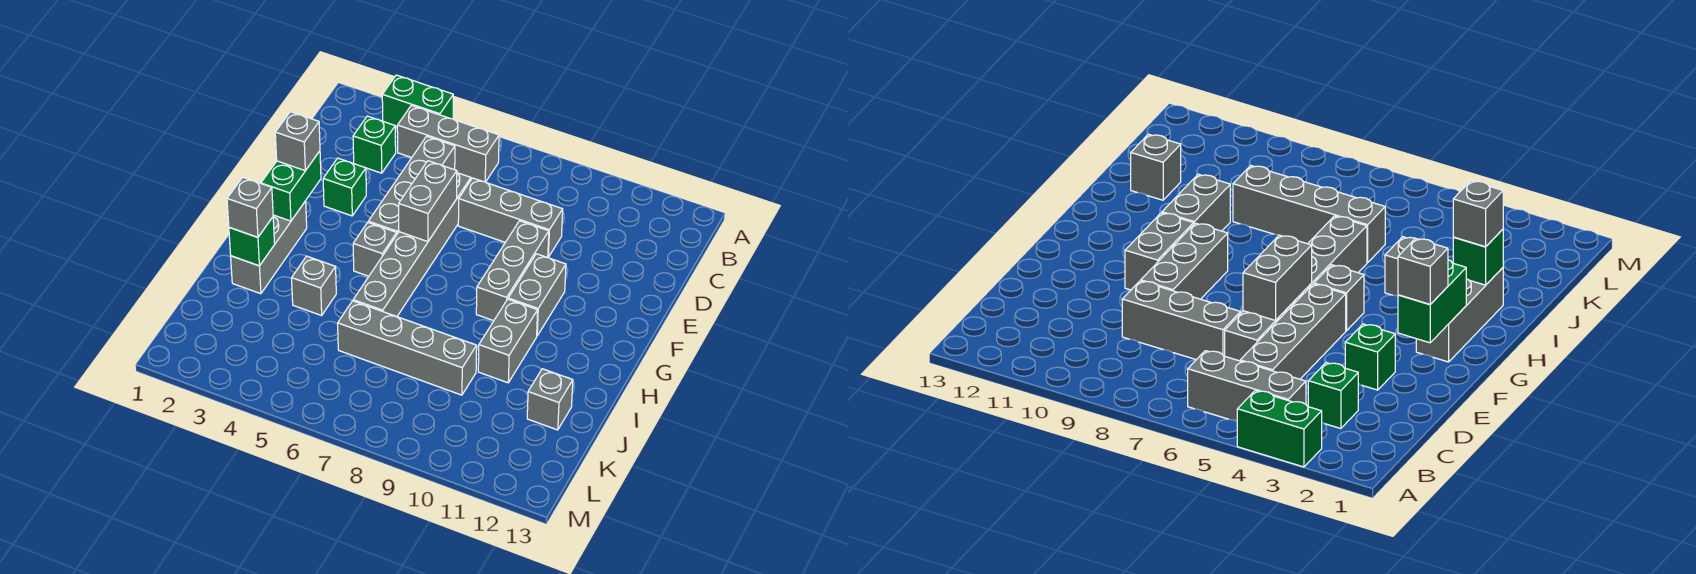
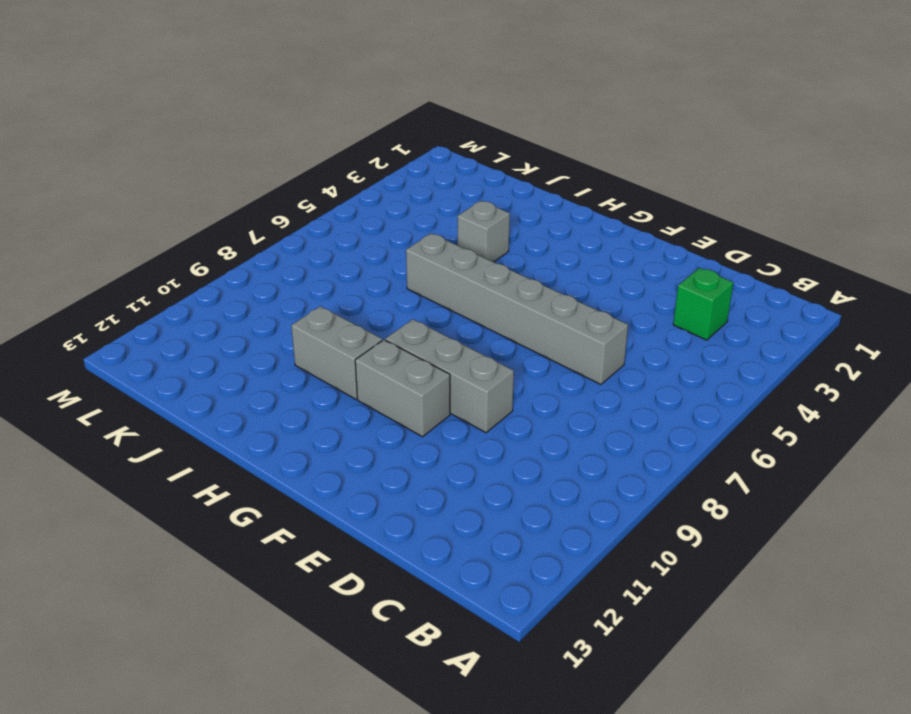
none -> green 1x2 brick [382,75,453,127]
none -> grey 1x3 brick [397,105,499,182]
none -> grey 1x4 brick [368,136,455,234]

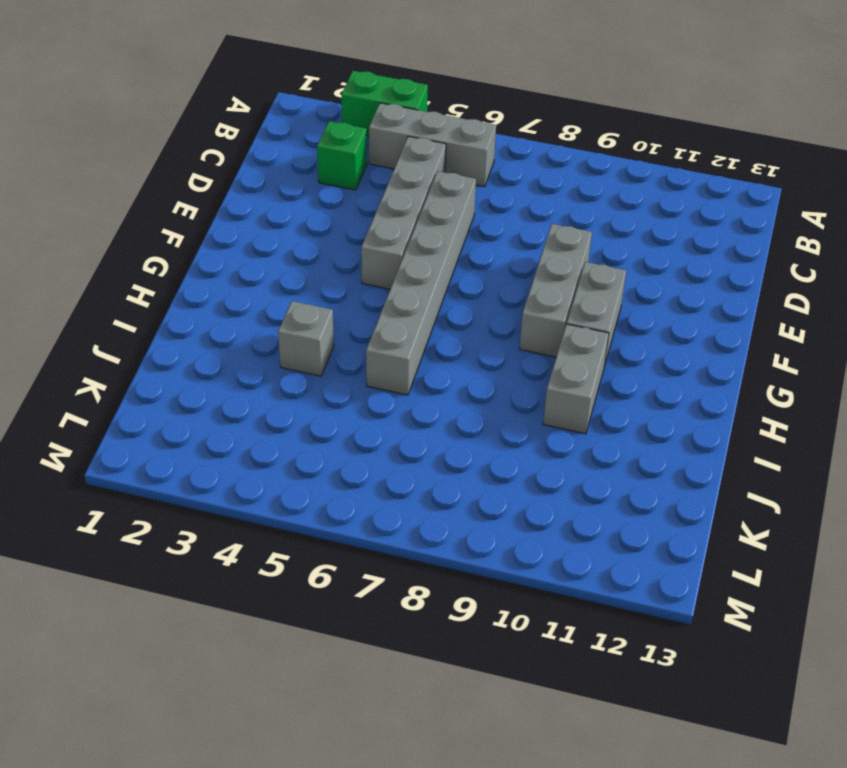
none -> grey 1x3 brick [458,178,563,257]
none -> green 1x1 brick [323,158,366,216]
none -> grey 1x3 brick [231,201,307,294]

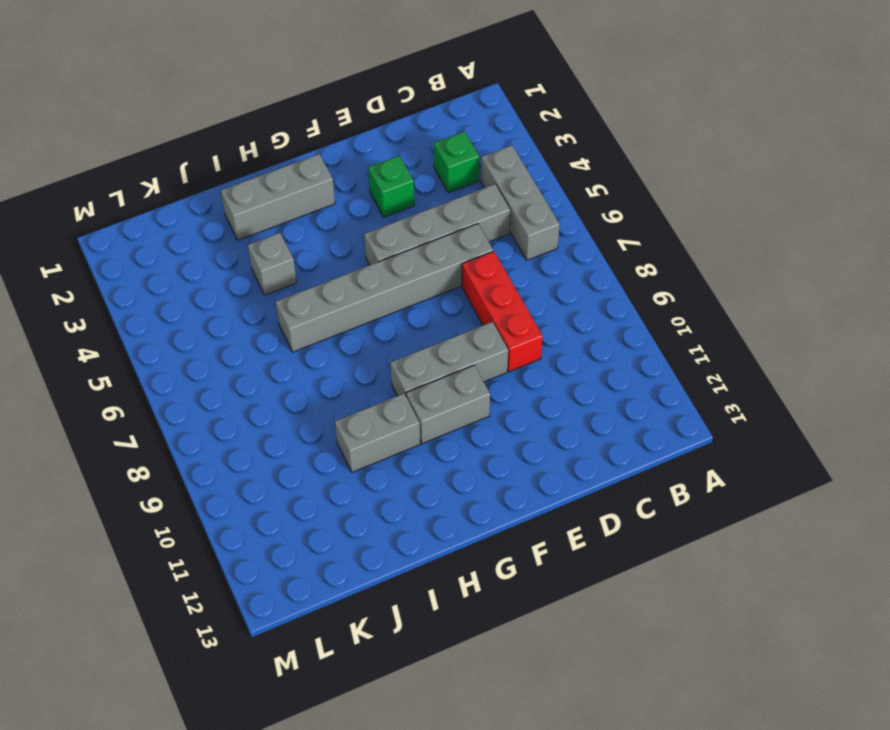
red 1x3 brick [462,251,543,372] -> grey 1x3 brick [458,178,563,257]
none -> green 1x2 brick [382,75,453,127]
none -> grey 1x1 brick [353,223,397,276]
none -> grey 1x4 brick [338,301,477,395]

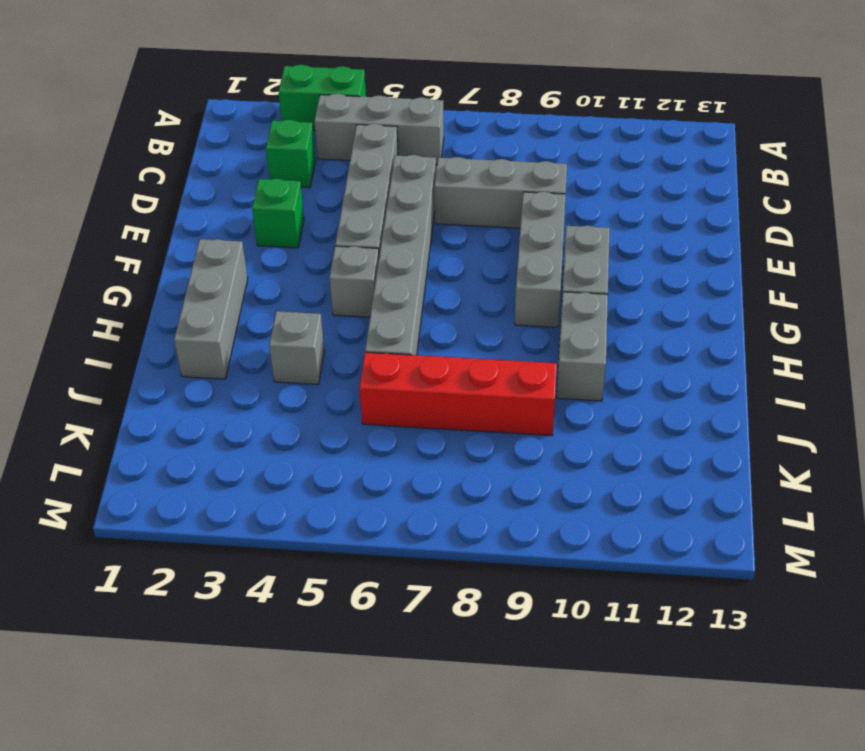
red 1x4 brick [360,352,557,436] -> grey 1x4 brick [338,301,477,395]
none -> grey 1x1 brick [527,369,573,430]
none -> grey 1x2 brick [399,161,457,242]
none -> green 1x2 brick [261,151,321,221]

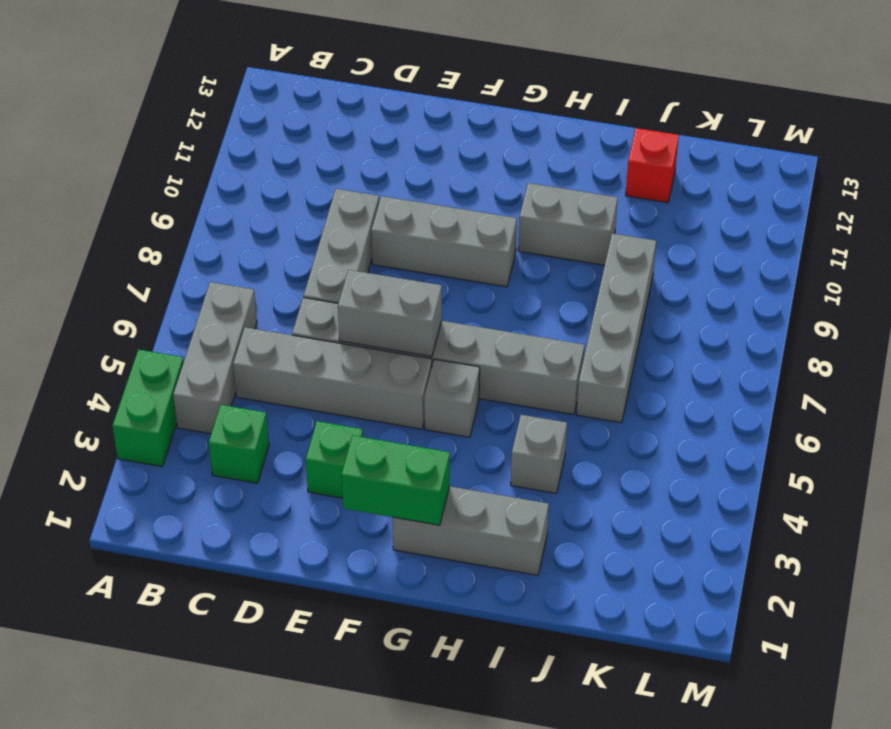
red 1x1 brick [625,128,679,203] -> grey 1x1 brick [527,369,573,430]
none -> grey 1x2 brick [508,254,566,336]
none -> green 1x1 brick [229,217,275,266]
none -> grey 1x1 brick [275,112,320,171]

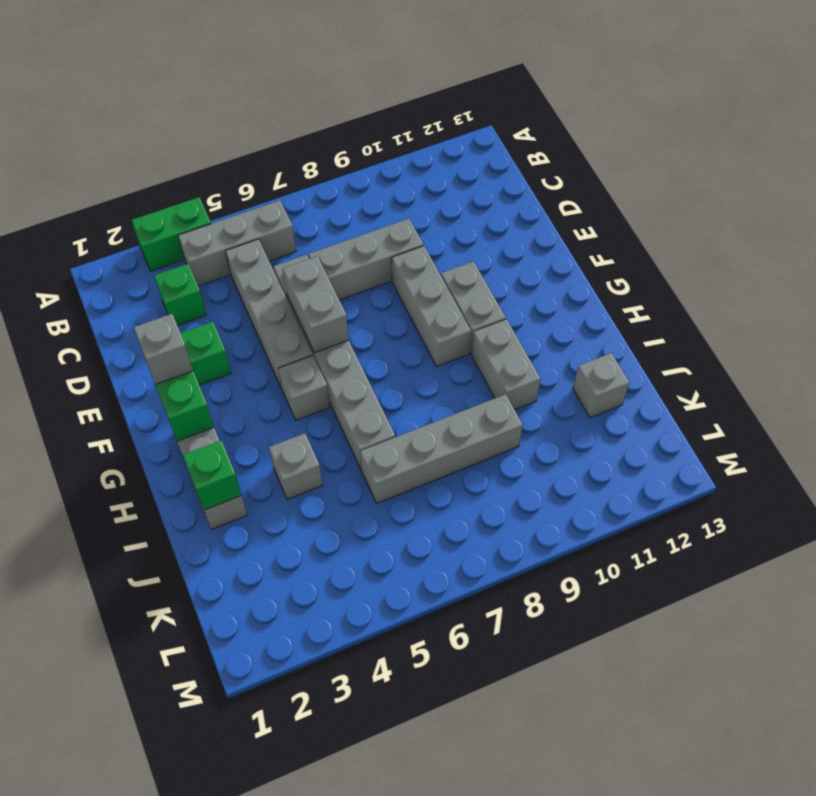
none -> grey 1x1 brick [227,177,273,237]

